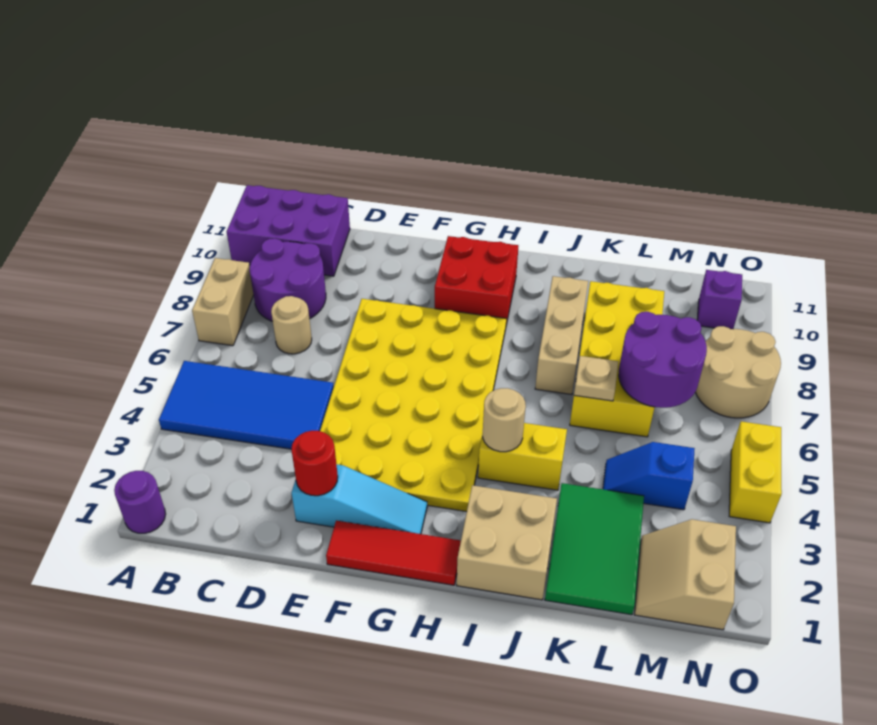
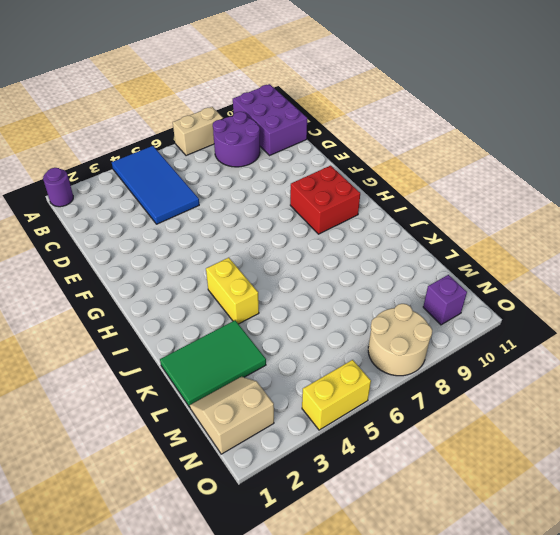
none -> tan 1x1 round brick [271,296,312,354]
none -> cyan 1x3 slope [291,464,427,534]
none -> yellow 4x6 plate [320,299,506,512]

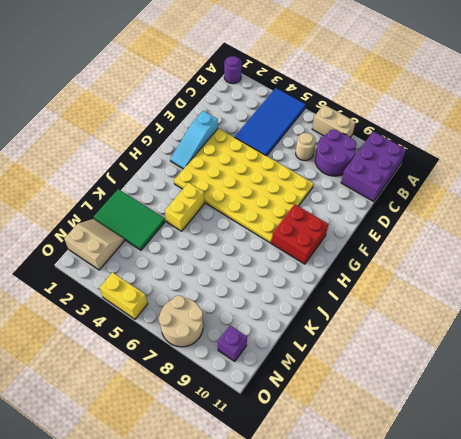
none -> red 1x3 tile [326,521,461,585]
none -> tan 2x2 brick [457,485,557,600]
none -> tan 1x3 brick [535,276,588,395]

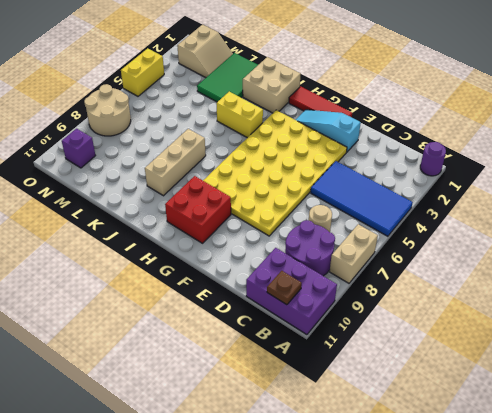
brown 1x1 plate [267,271,302,305] -> none
none -> yellow 2x4 brick [570,281,664,437]
none -> blue 1x2 slope [603,442,695,510]
none -> red 1x1 round brick [291,431,338,496]

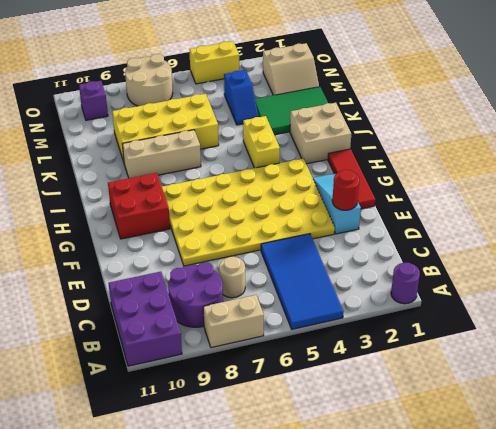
none -> tan 1x1 round brick [483,388,526,452]
none -> tan 1x1 plate [574,356,618,401]
none -> purple 2x2 round brick [619,312,707,408]

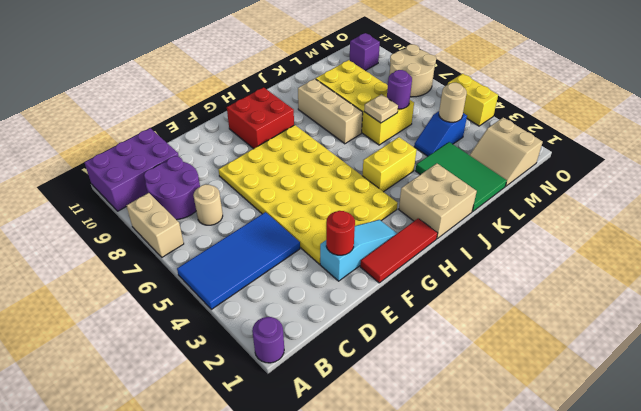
purple 1x1 round brick [387,70,412,109] -> purple 2x2 round brick [619,312,707,408]
tan 1x1 round brick [439,83,467,122] -> tan 1x1 round brick moved to [483,388,526,452]

